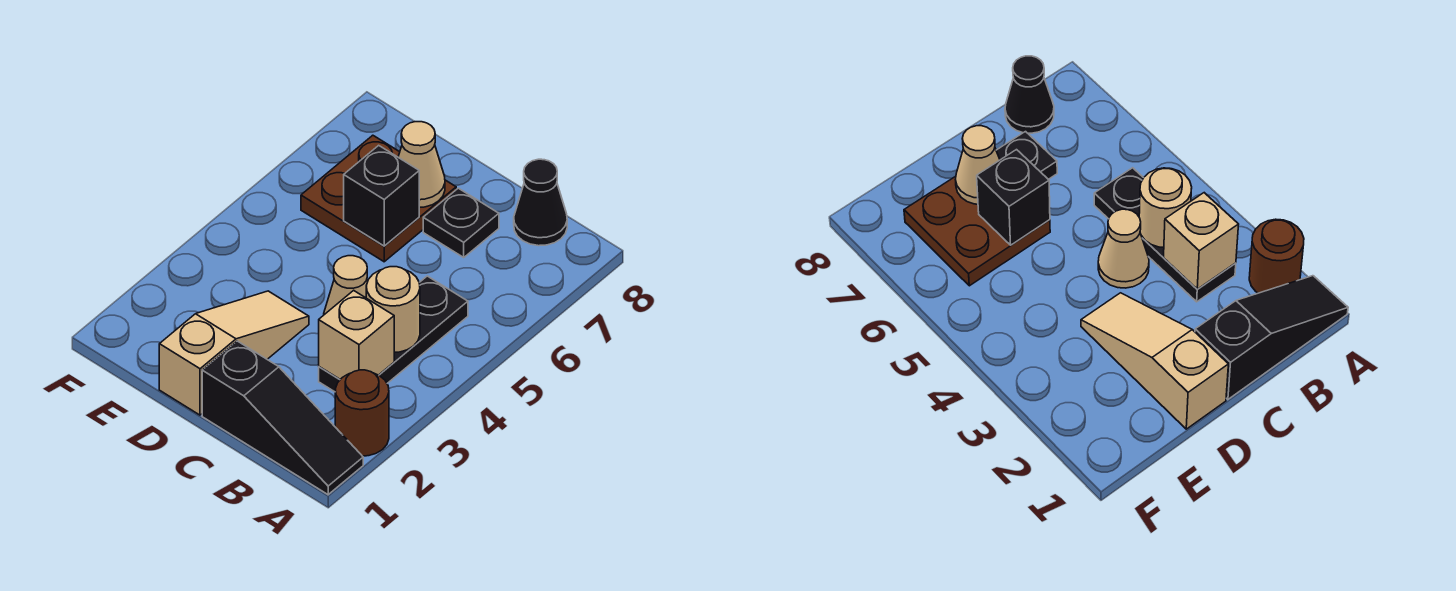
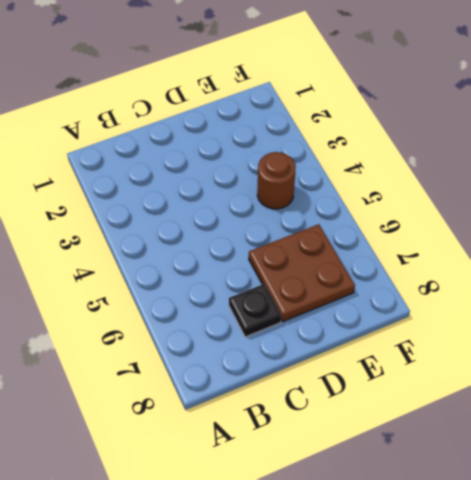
brown 1x1 round brick [257,152,296,209] -> brown 1x1 round brick moved to [335,370,389,456]
none -> black 1x3 slope [202,341,363,495]
none -> black 1x3 plate [319,276,468,392]
none -> black 1x1 cone [514,159,567,246]

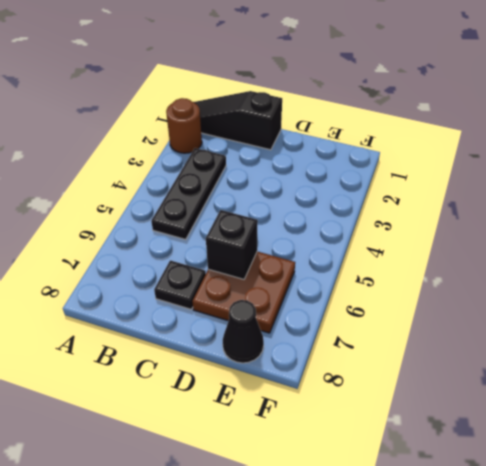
black 1x1 cone [223,300,264,363] -> black 1x1 cone moved to [514,159,567,246]
none -> tan 1x1 cone [324,256,368,315]
none -> tan 1x3 slope [159,291,309,415]
none -> tan 1x1 brick [319,290,394,379]

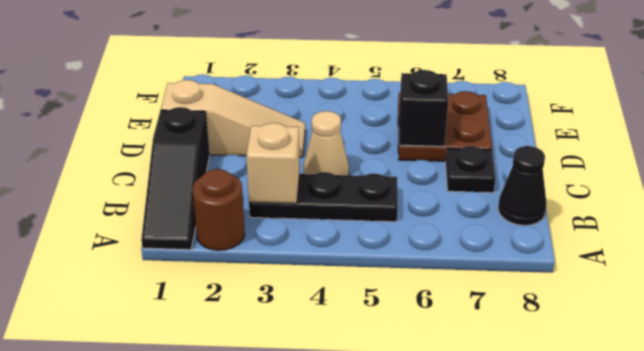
none -> tan 1x1 round brick [366,267,420,352]
none -> tan 1x1 cone [398,122,445,207]

